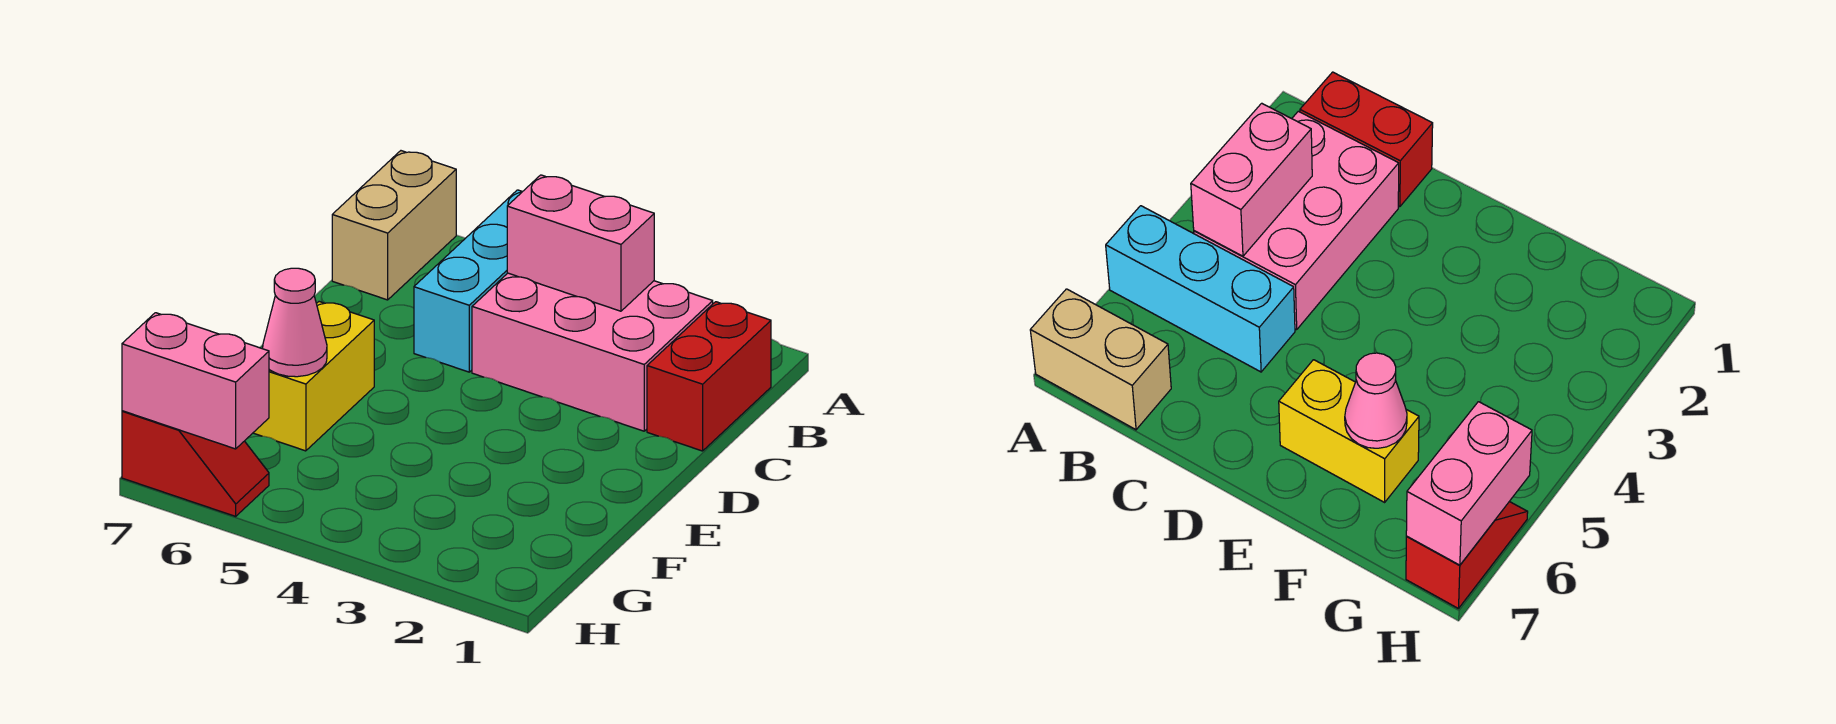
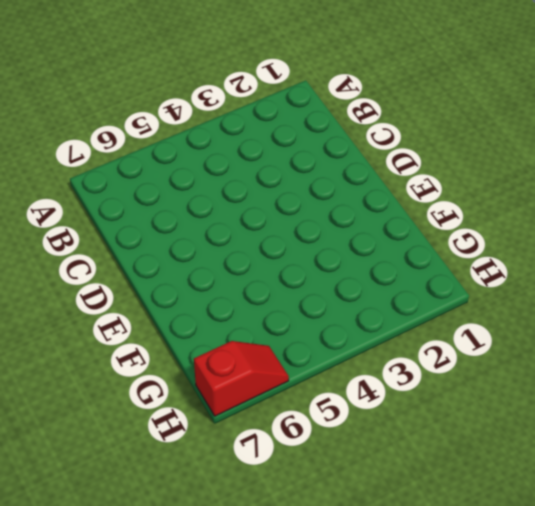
none -> cyan 1x3 brick [414,190,522,372]
none -> tan 1x2 brick [332,151,456,300]

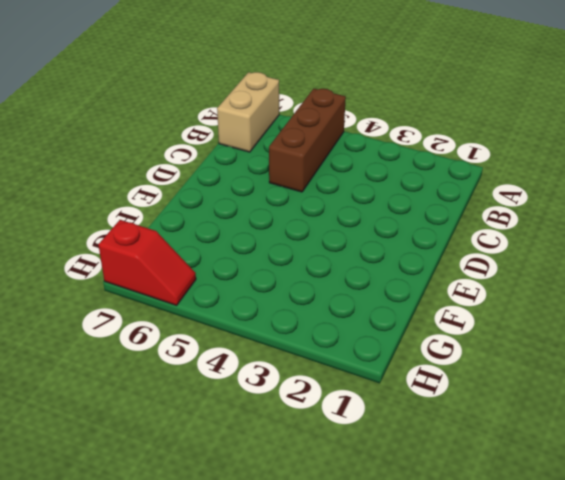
brown 1x3 brick [269,89,346,192] -> cyan 1x3 brick [414,190,522,372]
none -> red 1x2 brick [647,302,771,451]
none -> pink 2x3 brick [472,273,713,431]

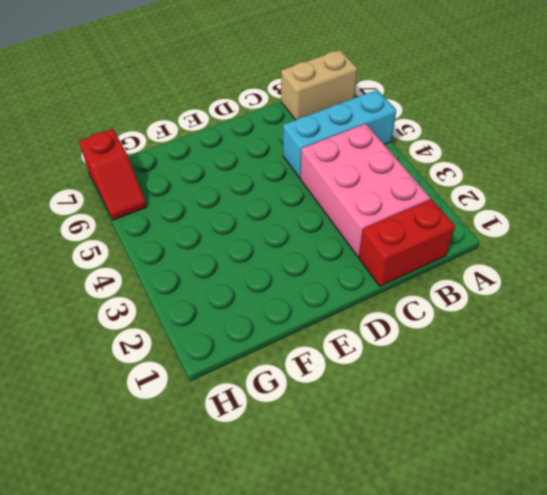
none -> yellow 1x2 brick [253,302,374,451]
none -> pink 1x2 brick [507,175,654,311]

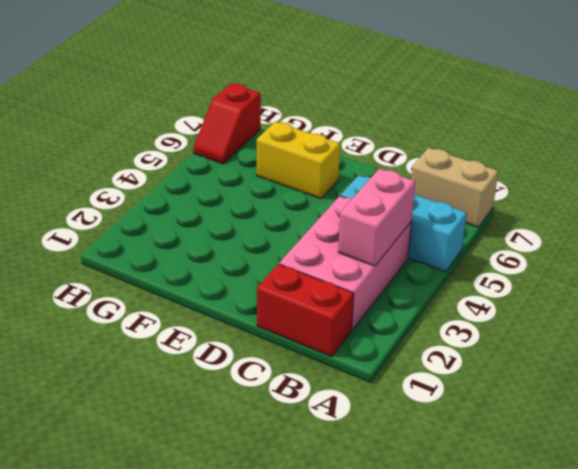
none -> pink 1x1 cone [263,268,327,377]
none -> pink 1x2 brick [122,313,269,449]

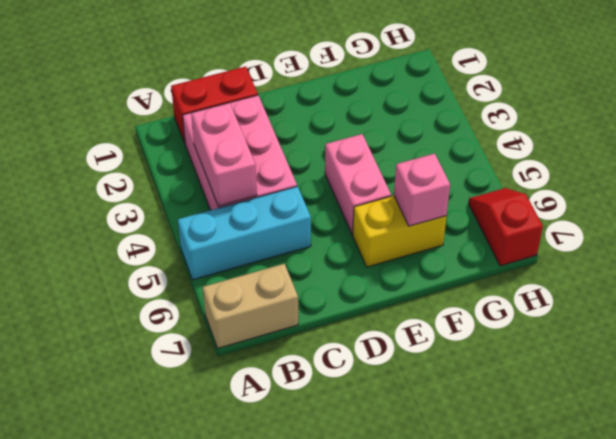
pink 1x2 brick [325,134,391,235] -> pink 1x2 brick moved to [122,313,269,449]
pink 1x1 brick [394,154,450,226] -> pink 1x1 cone [263,268,327,377]

